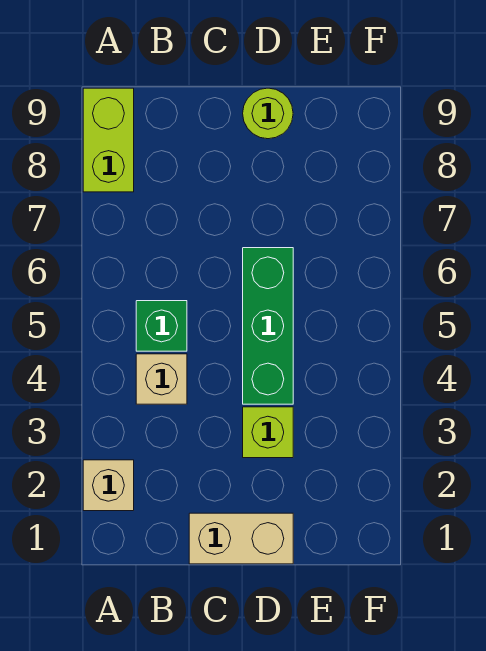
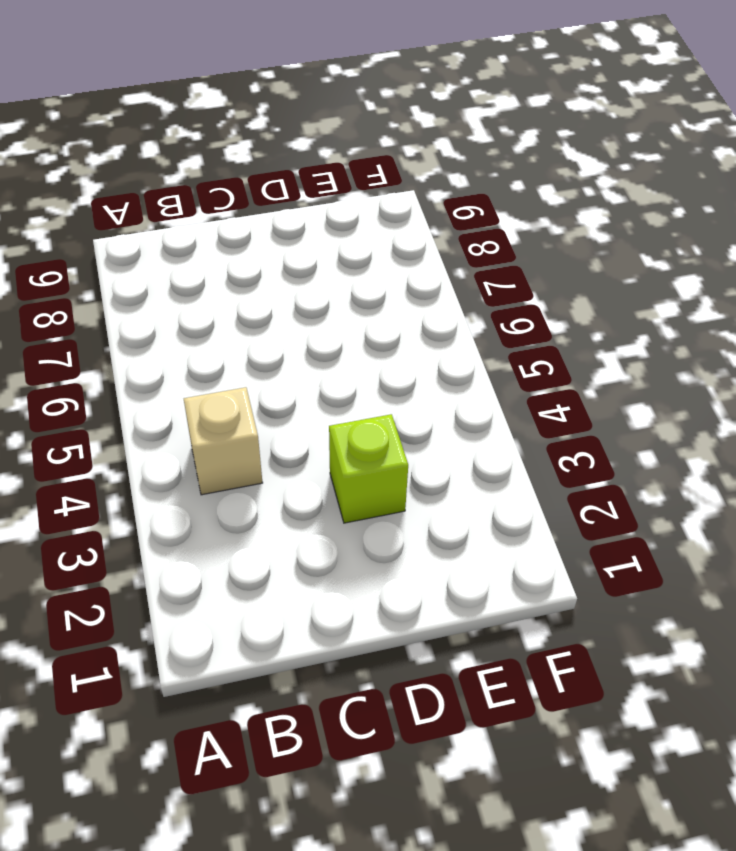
none -> tan 1x1 brick [83,460,134,511]
none -> lime 1x2 brick [83,88,134,192]

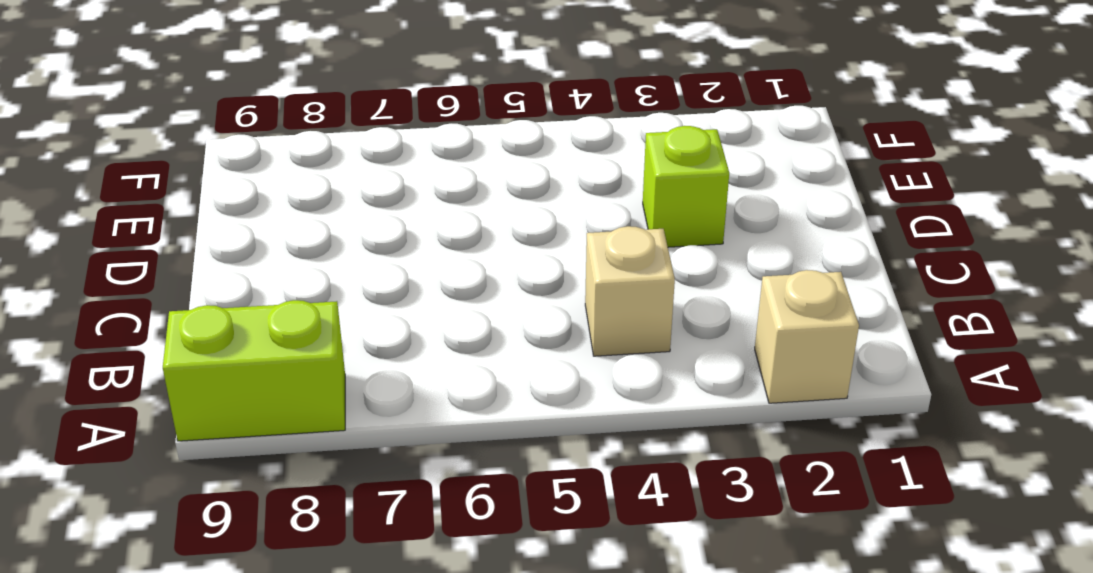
none -> green 1x1 brick [136,301,187,351]
none -> tan 1x2 brick [189,513,293,564]

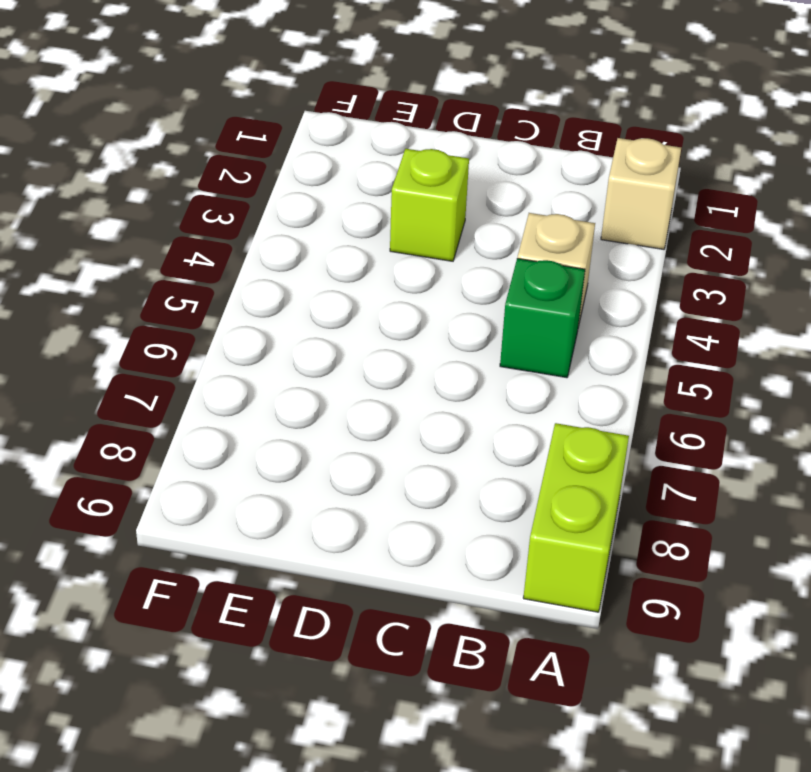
none -> tan 1x2 brick [189,513,293,564]
none -> green 1x3 brick [243,248,293,404]

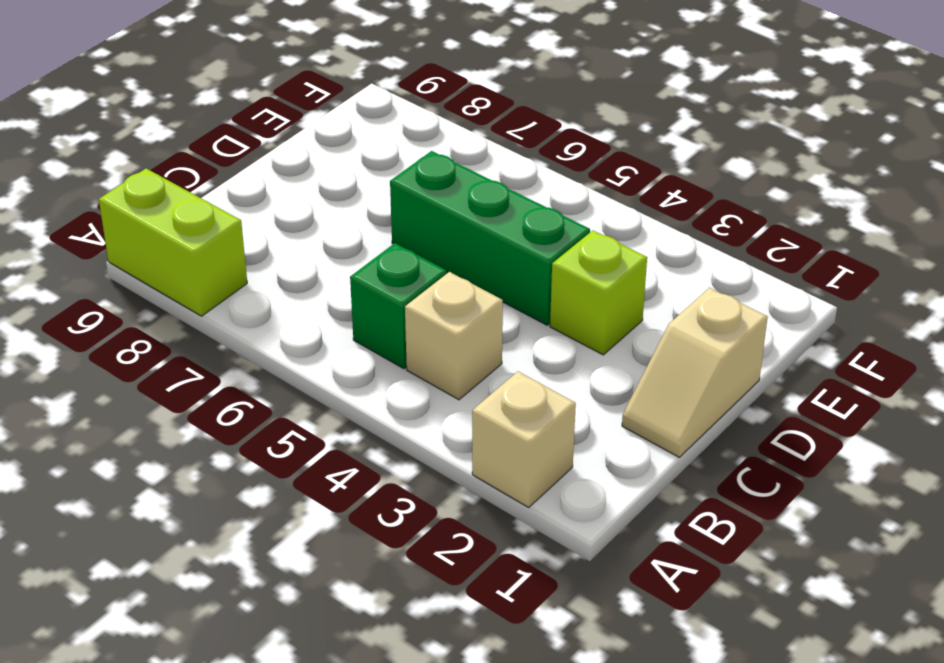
tan 1x2 slope [622,288,768,457] -> tan 1x2 brick [189,513,293,564]
none -> lime 1x1 round brick [243,88,293,139]

